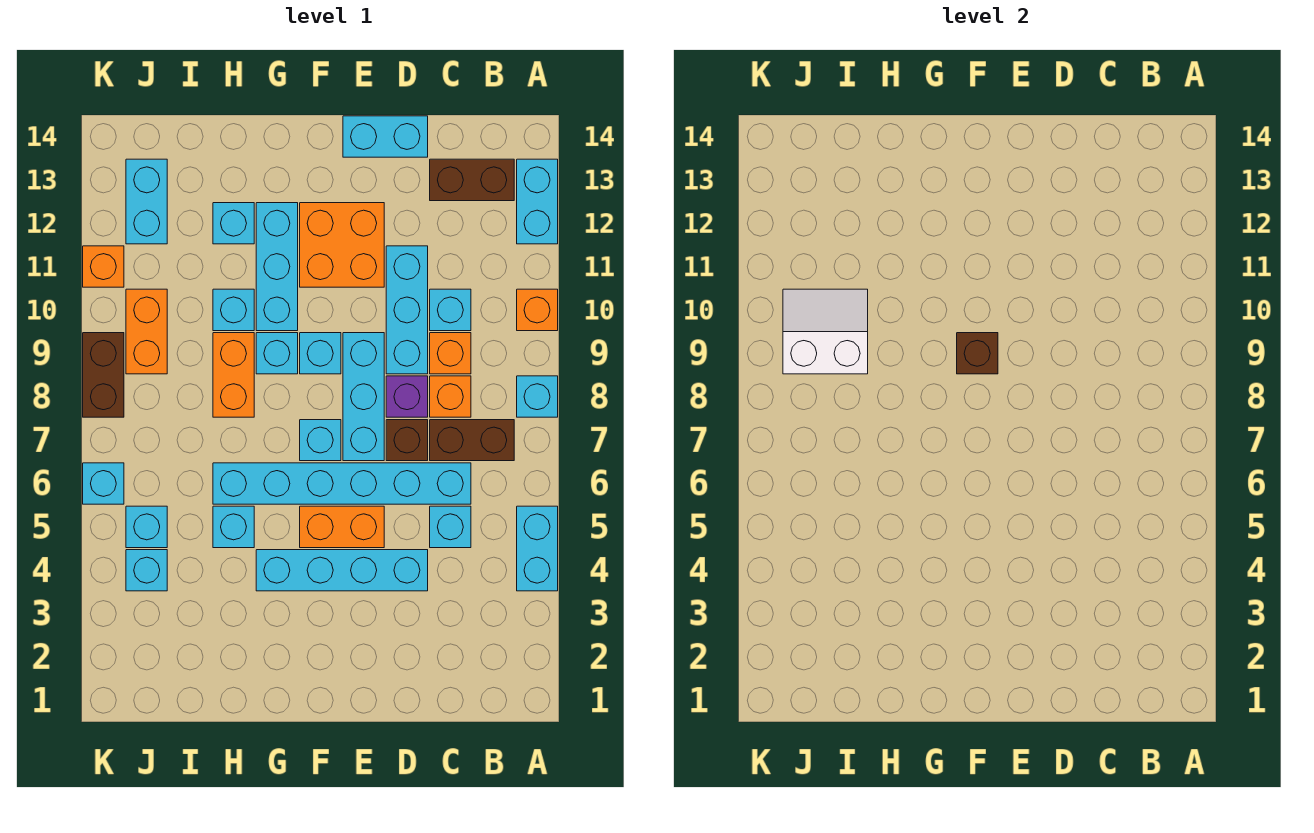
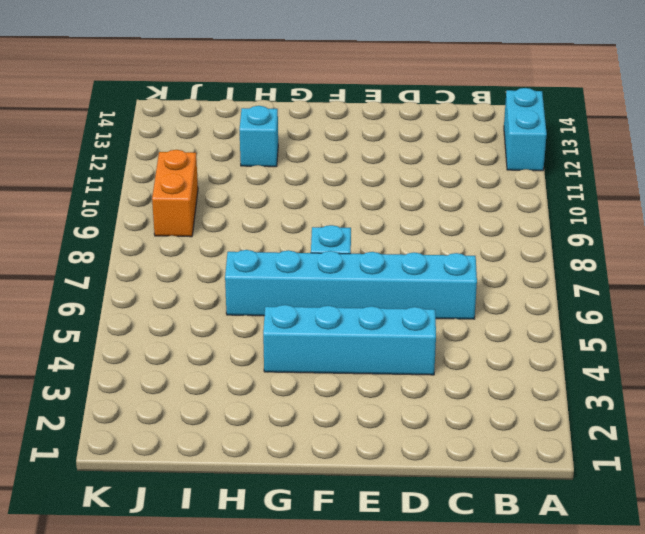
none -> cyan 1x2 brick [517,506,558,591]
none -> cyan 1x1 brick [517,376,558,417]
none -> orange 1x1 brick [517,289,558,331]
none -> brown 1x2 brick [430,420,514,461]

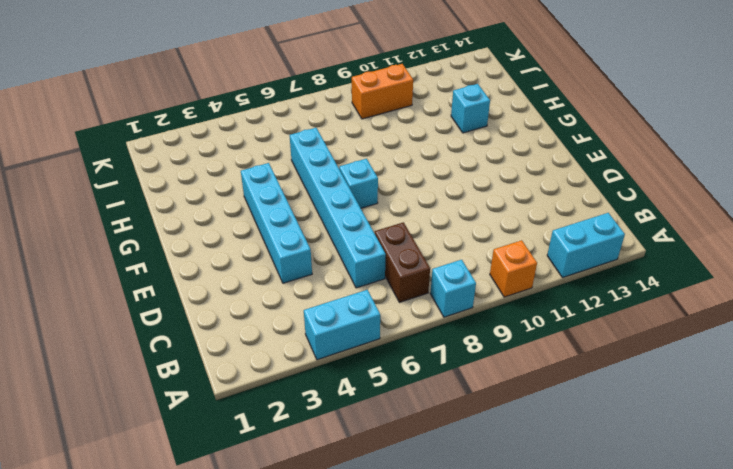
none -> brown 1x2 brick [430,159,514,201]
none -> cyan 1x1 brick [430,506,471,548]
none -> orange 1x1 brick [430,376,471,417]
none -> orange 1x1 brick [430,333,471,374]

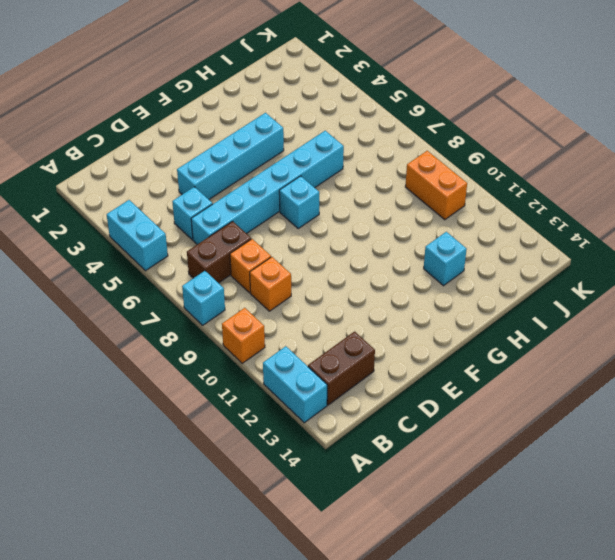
none -> cyan 1x1 brick [430,289,471,331]
none -> brown 1x1 brick [386,420,428,461]
none -> purple 1x1 brick [386,376,428,417]
none -> cyan 1x3 brick [386,246,428,374]

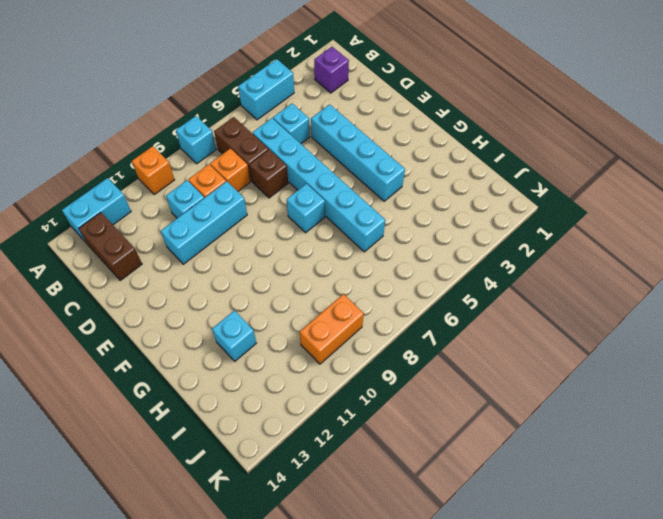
purple 1x1 brick [314,47,349,93] -> purple 1x1 brick moved to [386,376,428,417]
none -> cyan 1x2 brick [343,116,428,157]
none -> orange 1x2 brick [300,506,384,548]
none -> cyan 1x3 brick [343,333,384,461]
none -> orange 2x2 brick [300,203,384,287]

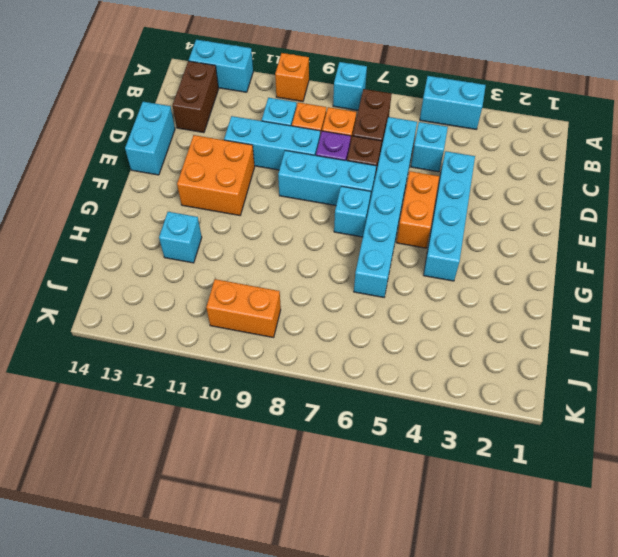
none -> cyan 1x1 brick [300,333,341,374]
none -> cyan 1x1 brick [256,333,298,374]
none -> cyan 1x3 brick [256,203,298,331]
none -> cyan 1x1 brick [213,506,254,548]

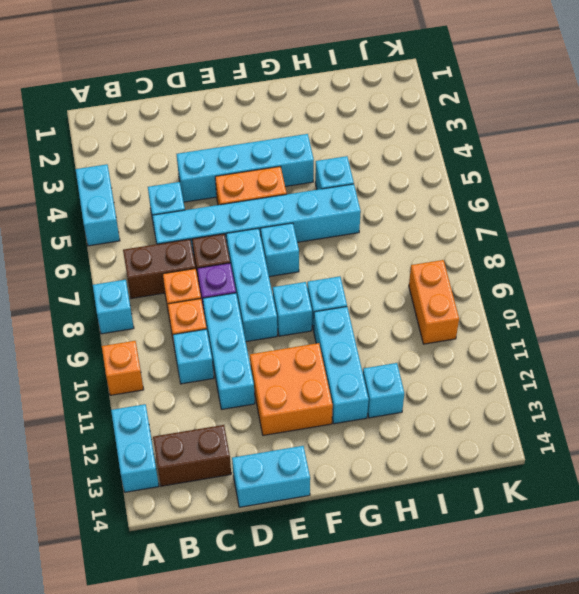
none -> orange 1x2 brick [213,333,254,417]
none -> cyan 1x1 brick [213,289,254,331]
none -> cyan 1x1 brick [126,550,167,591]
none -> cyan 1x1 brick [126,506,167,548]

